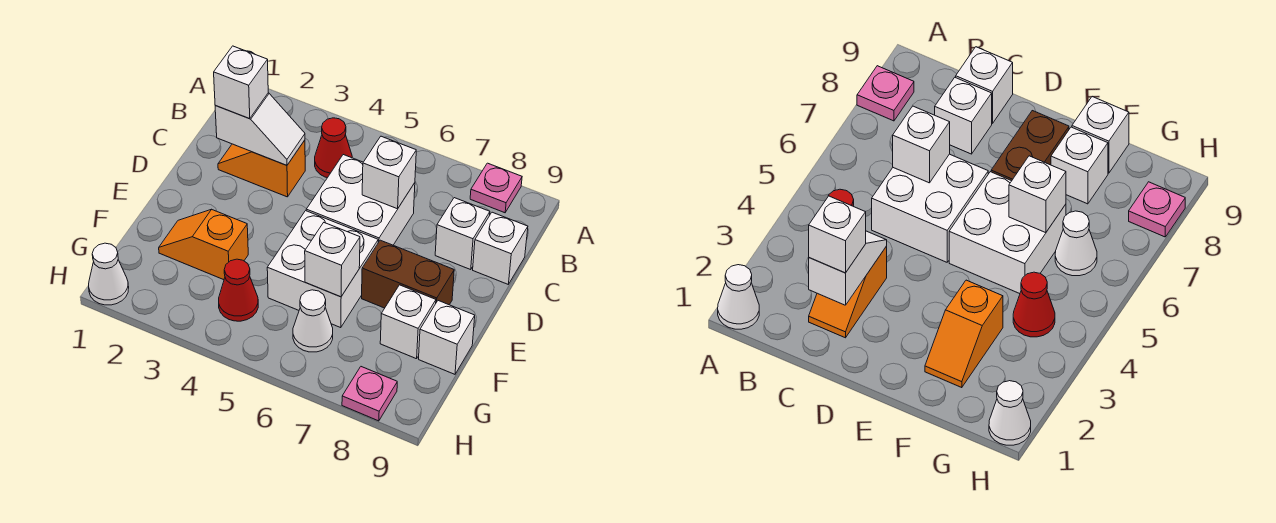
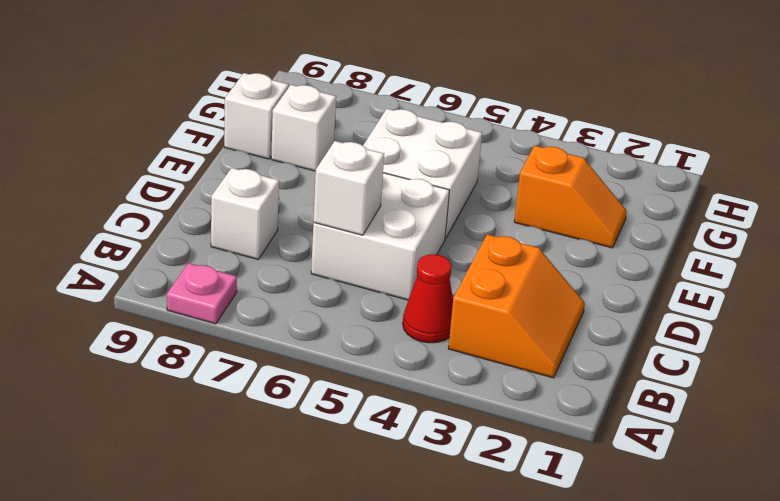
orange 2x2 slope [448,234,585,378] -> orange 1x2 slope [218,140,305,197]
none -> white 1x1 cone [718,265,759,329]
none -> white 1x1 brick [473,212,528,284]
none -> brown 1x2 brick [362,240,454,308]

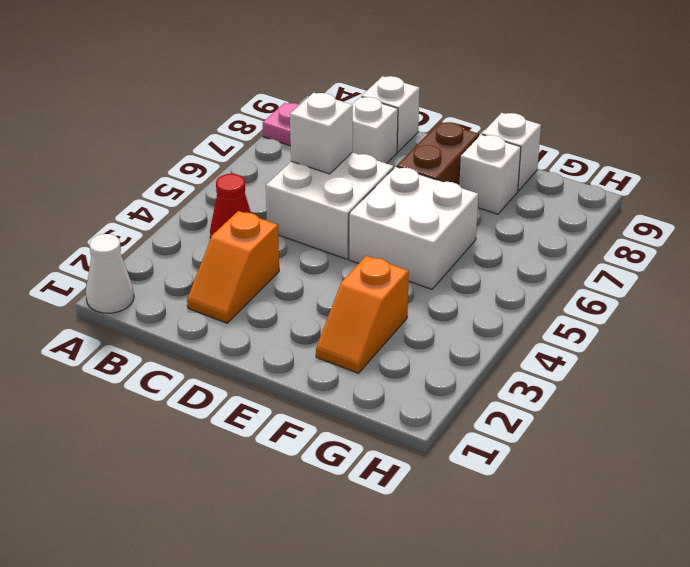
none -> red 1x1 cone [219,259,258,321]
none -> white 1x1 cone [293,290,333,352]
none -> white 1x1 cone [89,243,129,305]

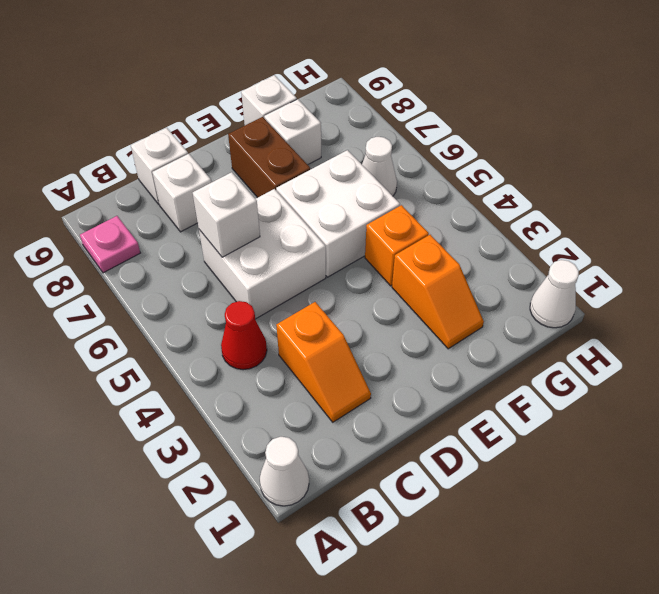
orange 1x1 brick [365,205,429,286] -> none
none -> red 1x1 cone [219,259,258,321]
none -> pink 1x1 plate [342,367,397,421]
none -> white 1x2 slope [215,93,305,165]

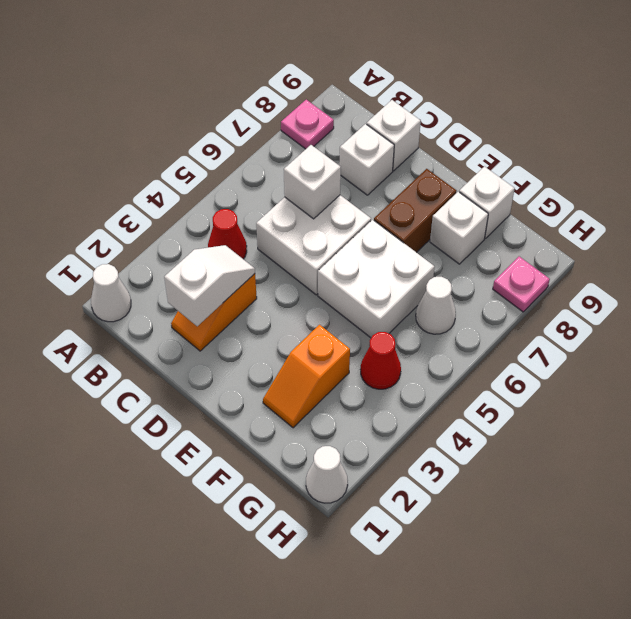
none -> white 1x1 brick [305,223,360,297]
none -> white 1x1 brick [214,46,268,119]

